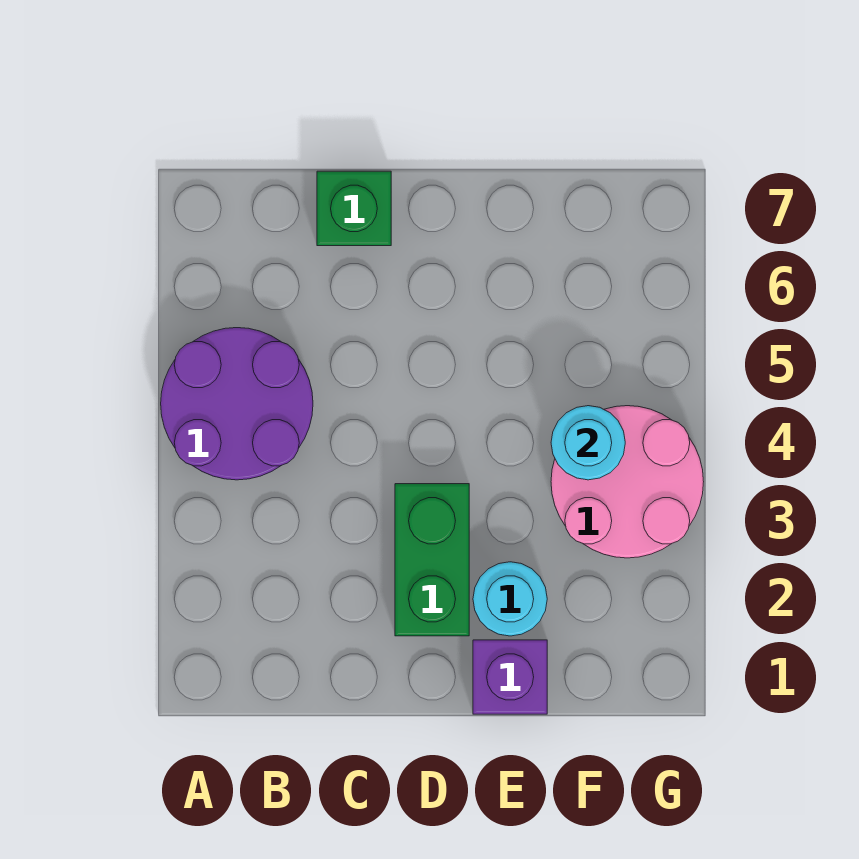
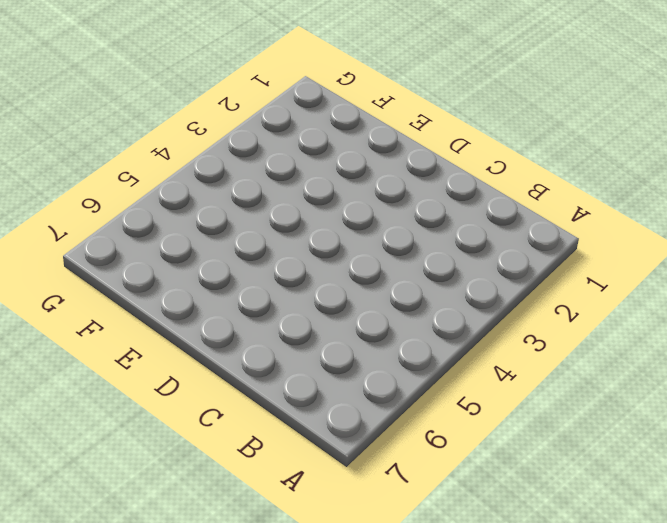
none -> purple 2x2 round brick [161,328,313,480]
none -> green 1x1 brick [317,171,391,246]

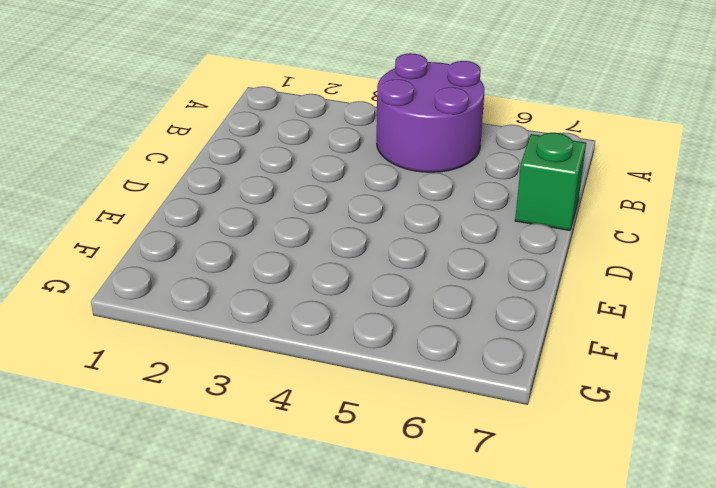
none -> green 1x2 brick [395,484,469,636]
none -> purple 1x1 brick [473,640,547,714]

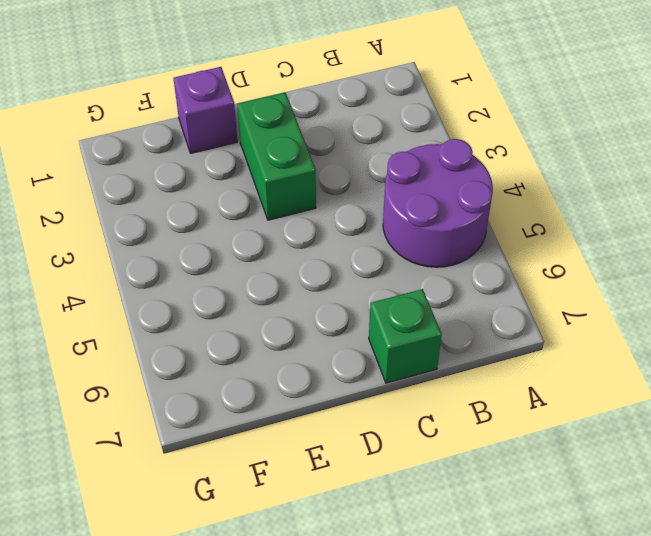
none -> cyan 1x1 round brick [473,562,547,636]
none -> pink 2x2 round brick [551,406,704,558]

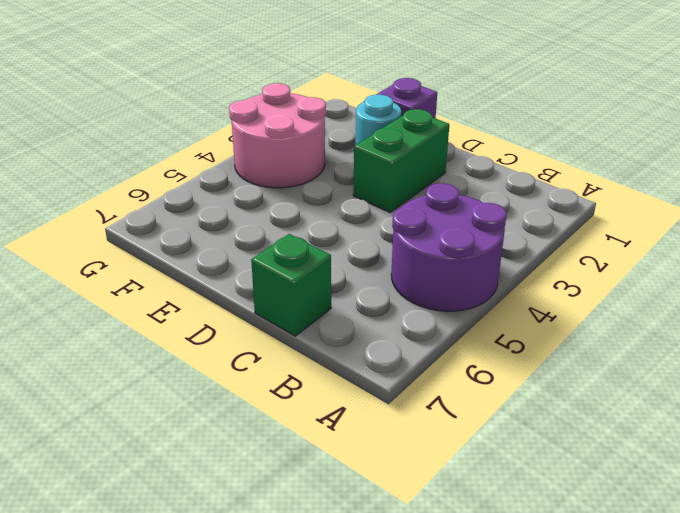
none -> cyan 1x1 round brick [551,406,625,480]

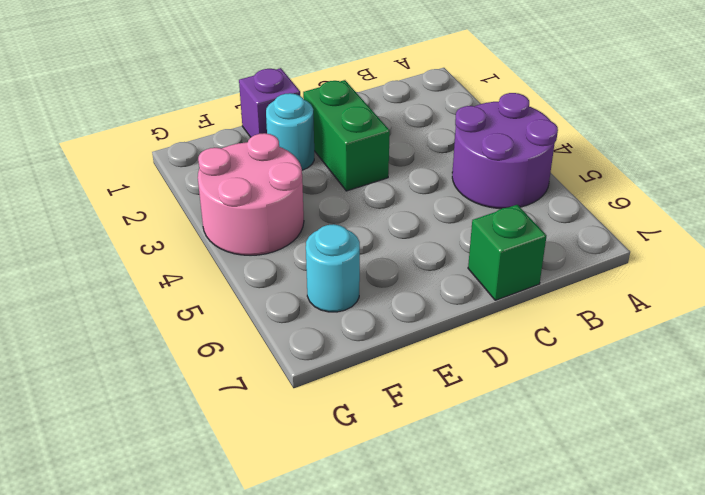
cyan 1x1 round brick [306,224,360,312] -> cyan 1x1 round brick moved to [551,406,625,480]

